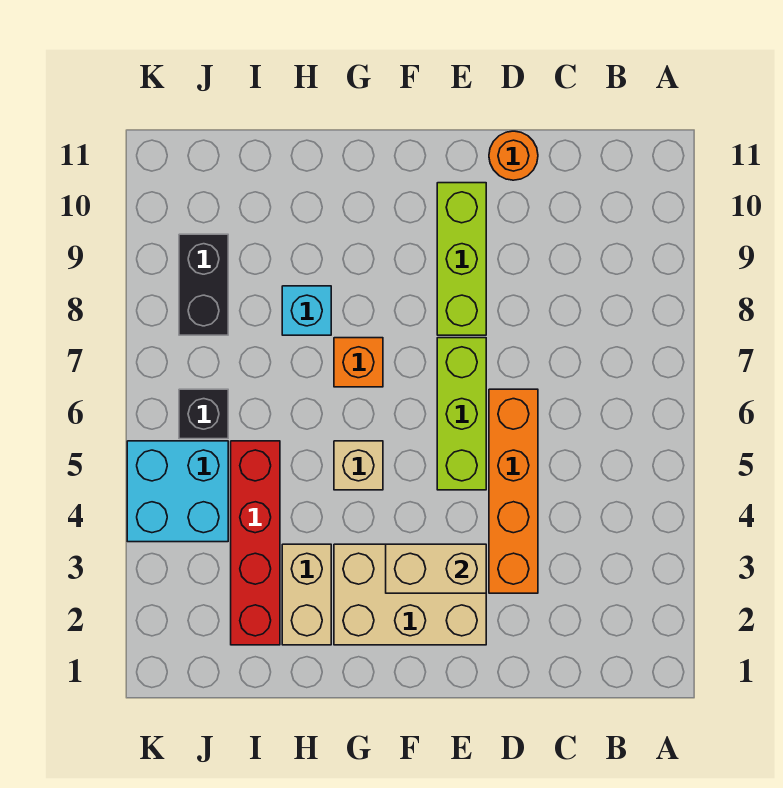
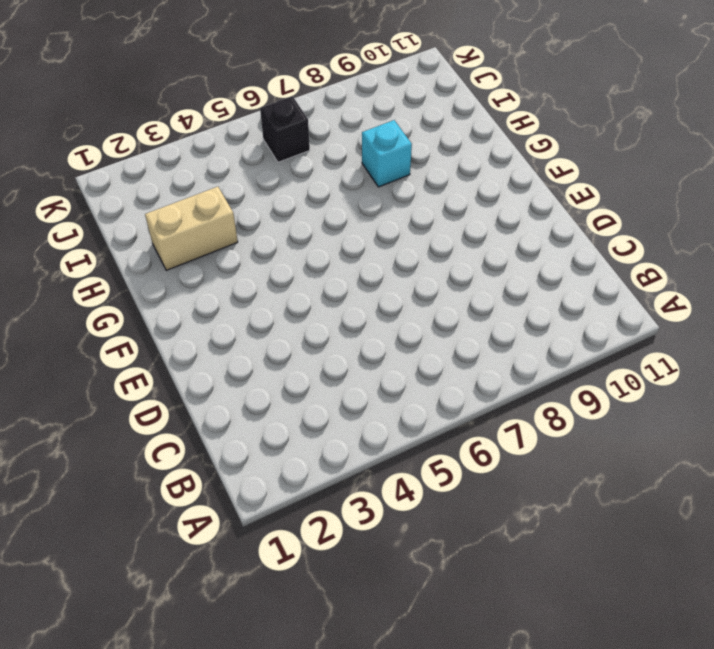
none -> orange 1x4 brick [489,389,538,593]
none -> orange 1x1 round brick [489,131,538,180]
none -> tan 2x3 brick [334,544,486,645]

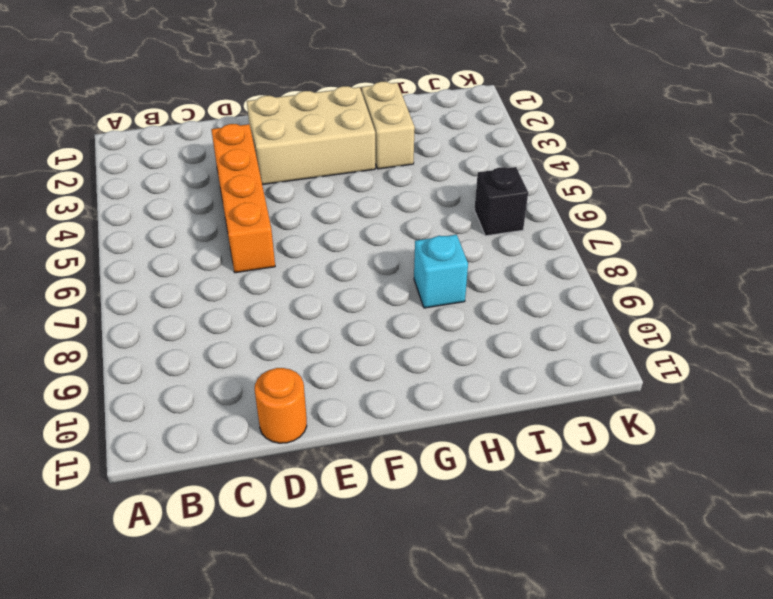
none -> lime 1x3 brick [437,338,486,490]
none -> lime 1x3 brick [437,183,486,335]
none -> tan 1x1 brick [334,441,383,490]

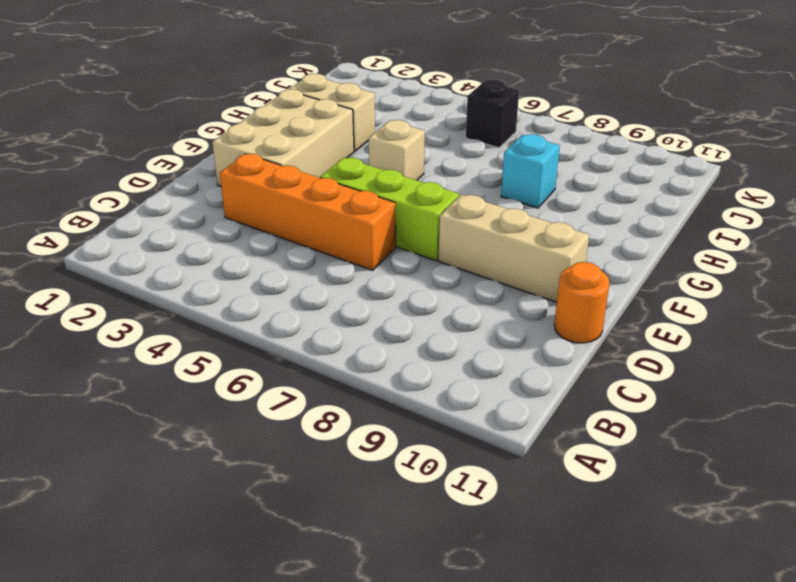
tan 1x3 brick [439,194,589,302] -> lime 1x3 brick [437,183,486,335]
none -> orange 1x1 brick [334,338,383,387]
none -> red 1x4 brick [231,441,280,645]
none -> cyan 2x2 brick [127,441,228,542]

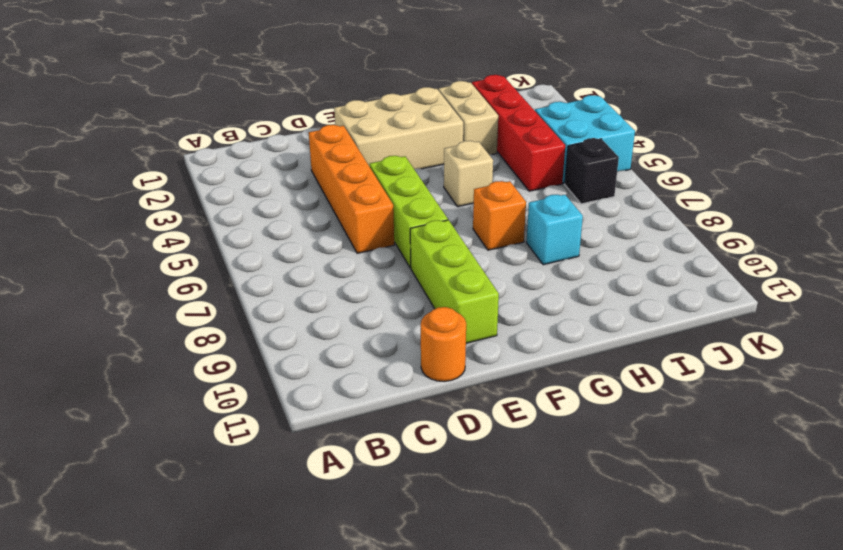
none -> black 1x2 brick [179,234,228,335]
none -> tan 1x2 brick [386,544,486,593]

